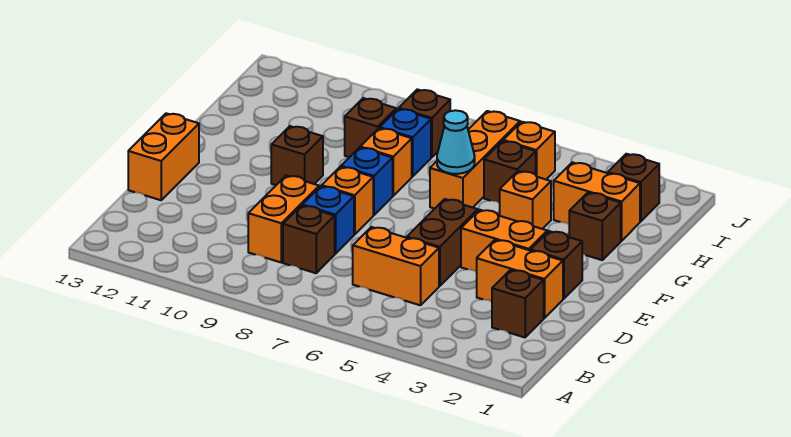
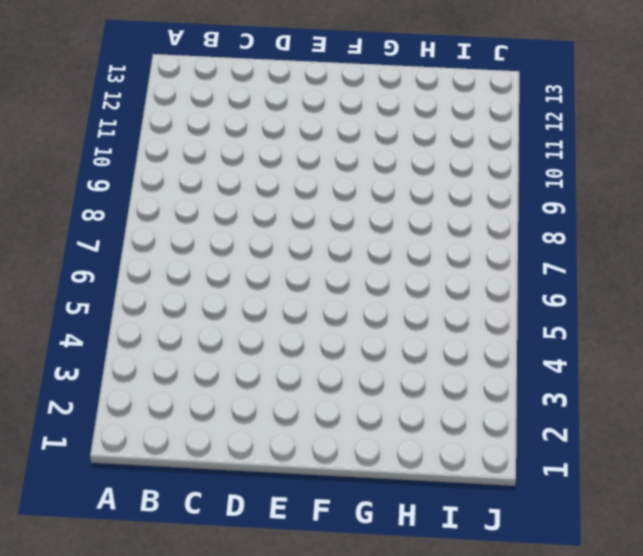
none -> brown 1x1 brick [492,270,544,337]
none -> orange 1x2 brick [353,227,439,305]
none -> brown 1x1 brick [283,206,335,273]

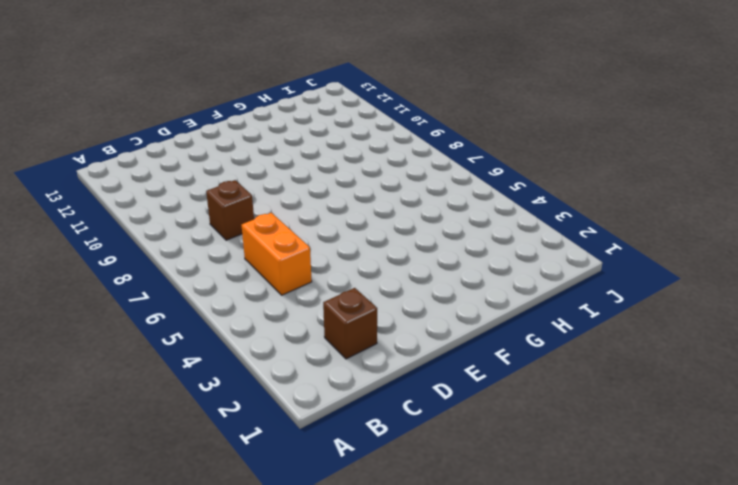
none -> orange 1x2 brick [248,176,319,262]
none -> orange 1x2 brick [477,240,563,318]
none -> brown 1x2 brick [407,199,478,286]

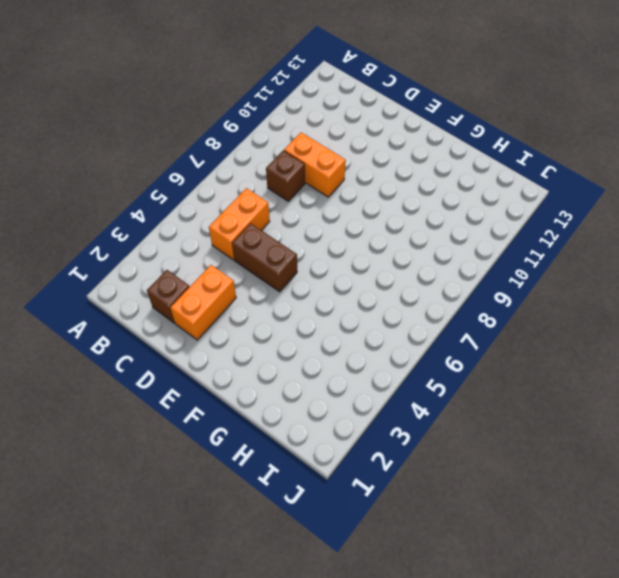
none -> blue 1x1 brick [302,186,354,254]
none -> orange 1x2 brick [128,113,199,200]
none -> brown 1x1 brick [531,231,582,299]

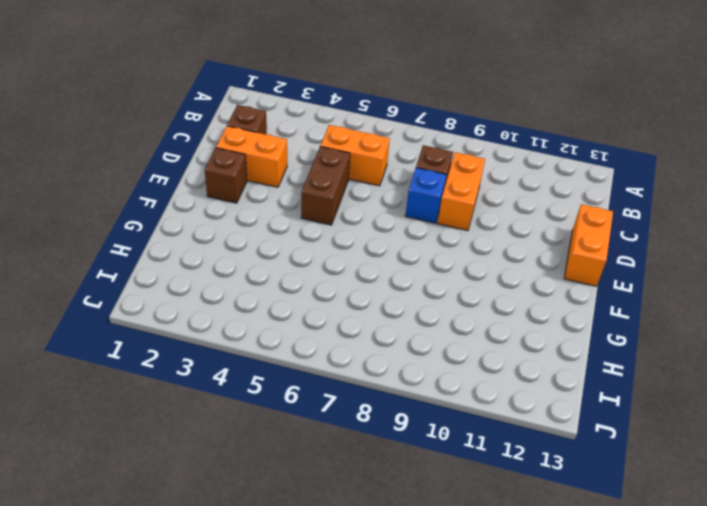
none -> orange 1x2 brick [461,210,547,272]
none -> orange 1x1 brick [322,167,373,235]
none -> blue 1x1 brick [341,148,393,215]

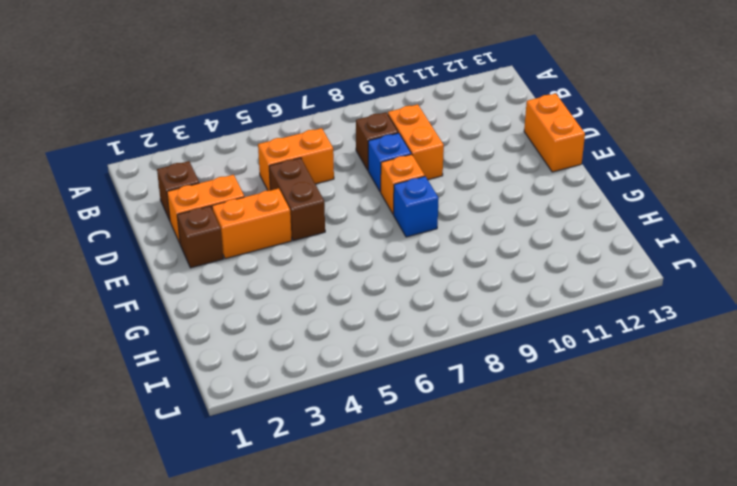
none -> brown 1x1 brick [271,126,323,185]
none -> brown 1x1 brick [569,193,621,260]
none -> orange 1x1 brick [500,171,551,229]

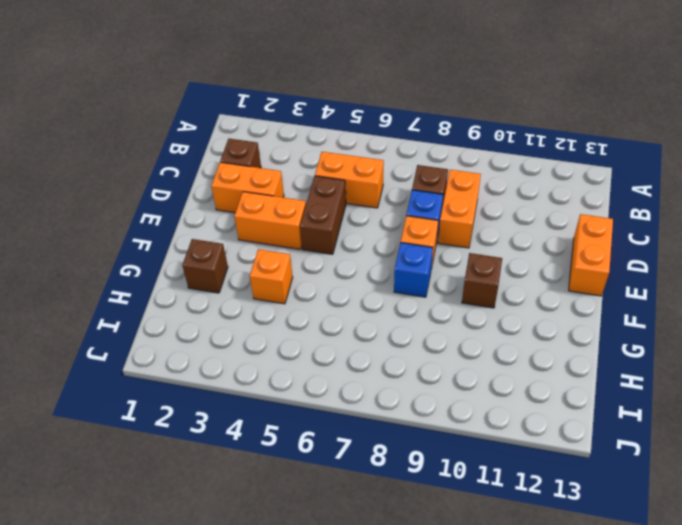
none -> brown 1x1 brick [531,231,582,299]
none -> orange 1x3 brick [430,111,520,209]
none -> orange 1x1 brick [360,128,412,196]

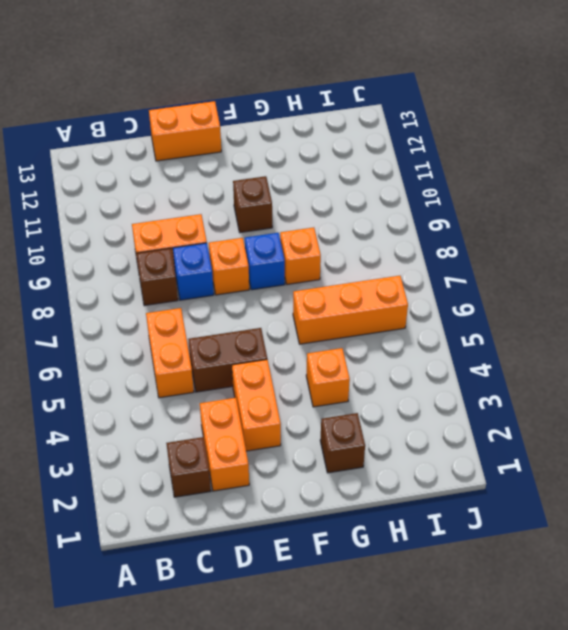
none -> brown 1x1 brick [531,231,582,299]
none -> orange 1x2 brick [554,162,640,241]
none -> brown 1x1 brick [484,141,536,203]

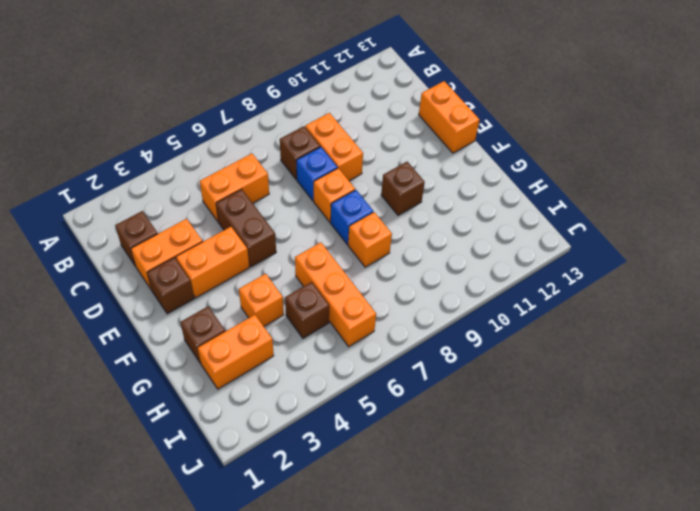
none -> blue 1x1 brick [380,109,431,176]
none -> brown 1x1 brick [345,98,396,157]
none -> brown 1x1 brick [608,154,659,221]

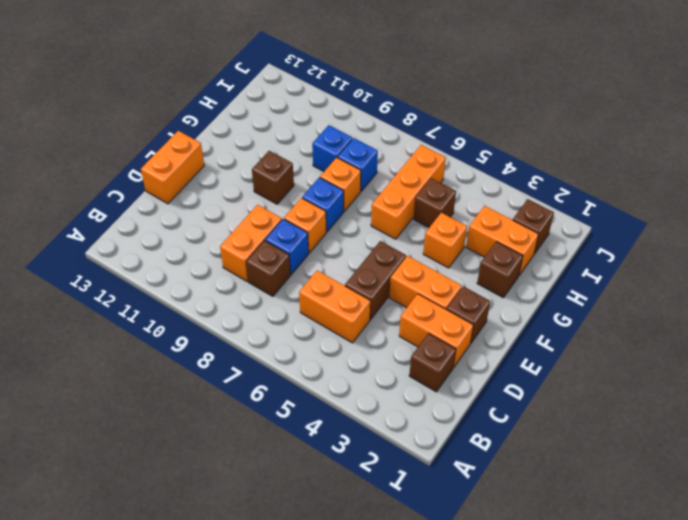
blue 1x1 brick [312,125,352,171] -> brown 1x1 brick [345,98,396,157]
none -> orange 1x1 brick [503,122,555,179]
none -> brown 1x1 brick [399,89,450,157]
none -> cyan 1x1 cone [437,110,475,174]

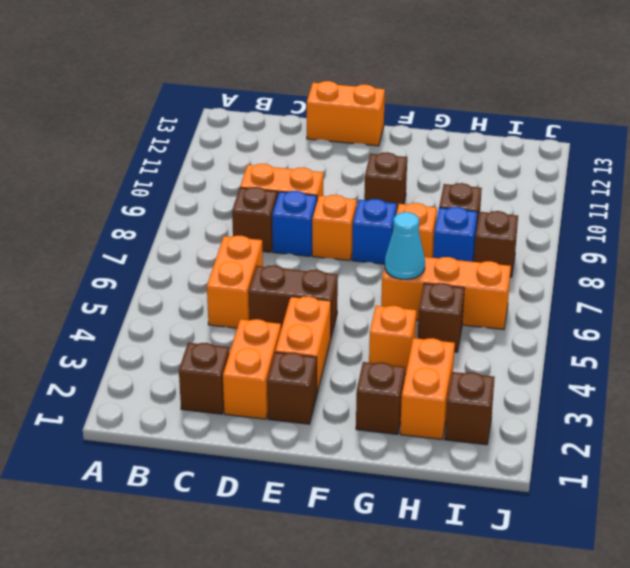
none -> orange 1x1 brick [503,122,555,179]

